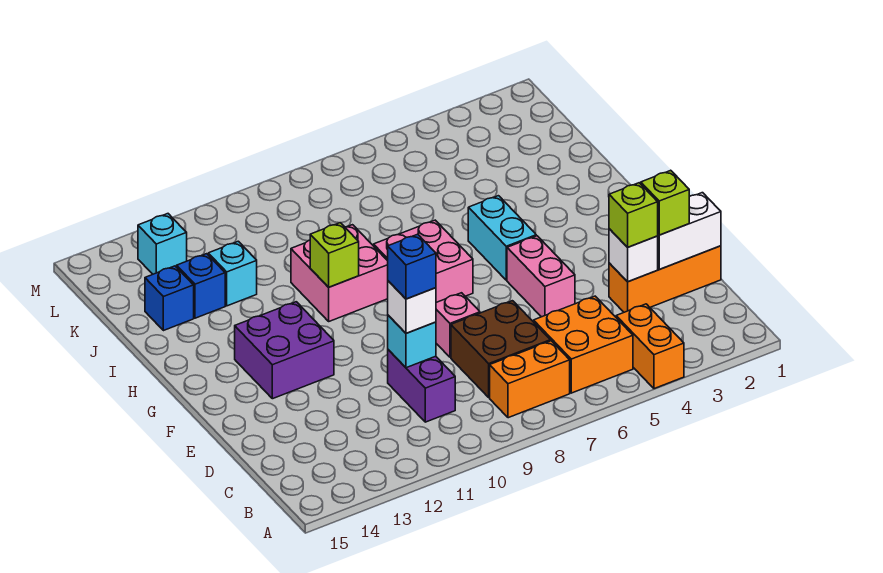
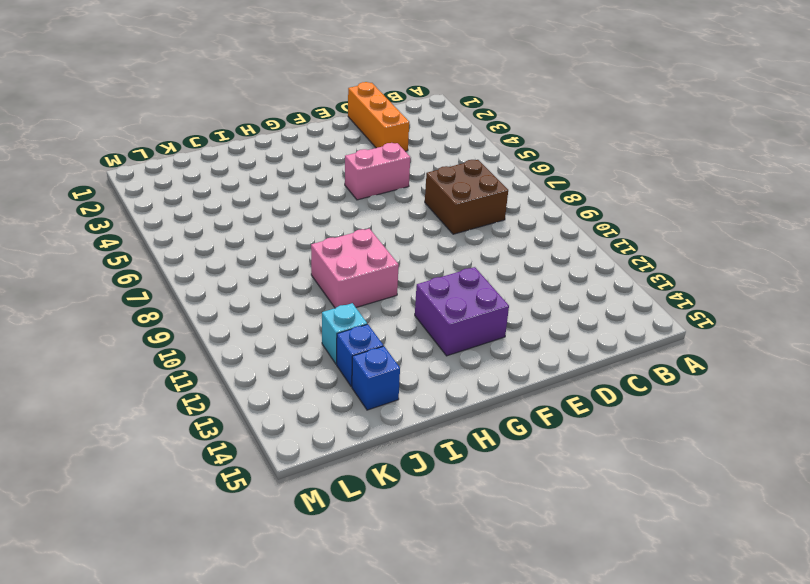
none -> orange 1x2 brick [616,304,684,389]
none -> orange 2x2 brick [534,296,633,393]
none -> orange 1x2 brick [490,341,570,418]

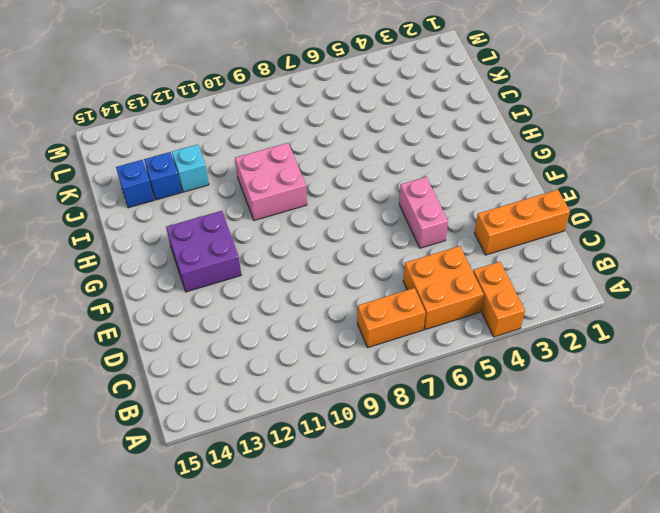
none -> brown 2x2 brick [451,301,550,397]
none -> purple 1x2 brick [388,350,455,422]
none -> pink 1x1 brick [436,293,480,357]

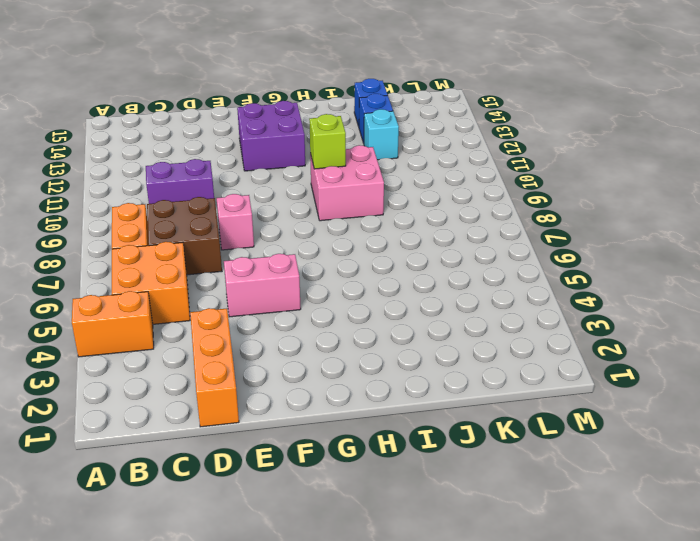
none -> cyan 1x2 brick [468,196,536,280]
none -> pink 2x2 brick [374,220,473,302]
none -> cyan 1x1 brick [138,214,187,274]

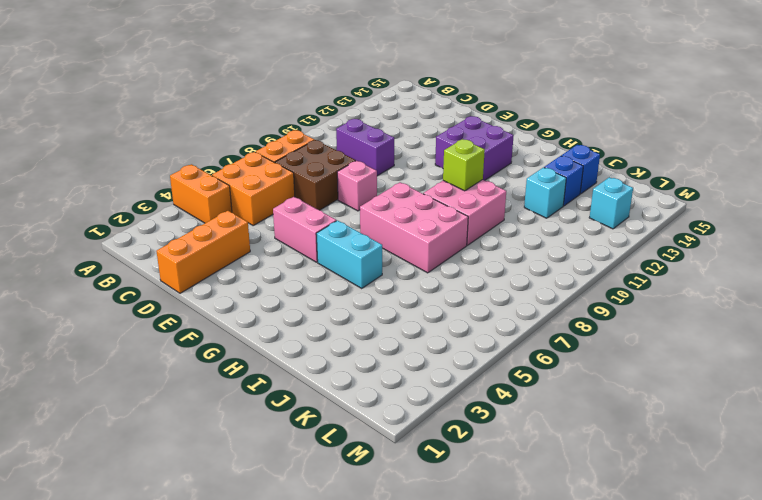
pink 2x3 brick [360,182,468,273] -> pink 2x2 brick [374,220,473,302]
none -> white 1x2 brick [658,193,721,269]
none -> white 1x1 brick [609,229,658,282]
none -> cyan 1x1 brick [388,315,436,368]

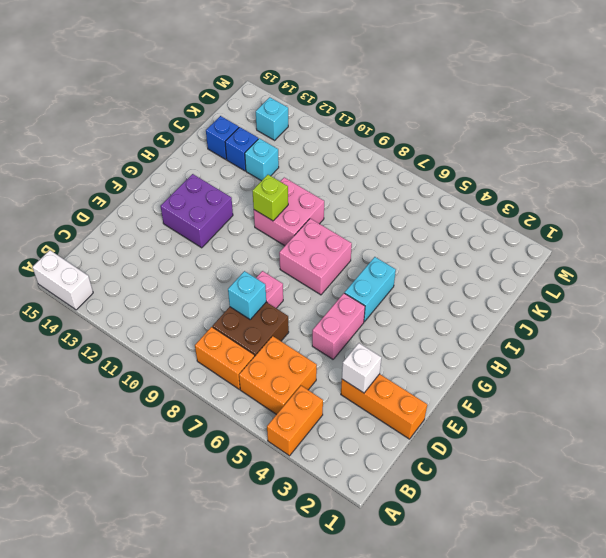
white 1x2 brick [32,250,93,310] -> white 1x2 brick moved to [658,193,721,269]
cyan 1x1 brick [228,271,266,319] -> cyan 1x1 brick moved to [388,315,436,368]
none -> purple 1x2 brick [388,350,455,422]
none -> lime 1x1 brick [641,170,689,235]
none -> lime 1x1 brick [609,183,658,247]

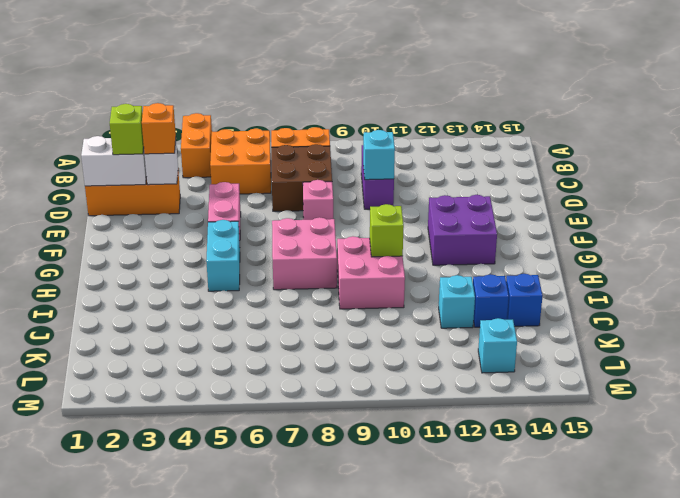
orange 1x1 brick [142,103,176,154] -> lime 1x1 brick [609,183,658,247]
none -> white 1x1 brick [388,281,436,333]
none -> blue 1x1 brick [388,234,436,299]

